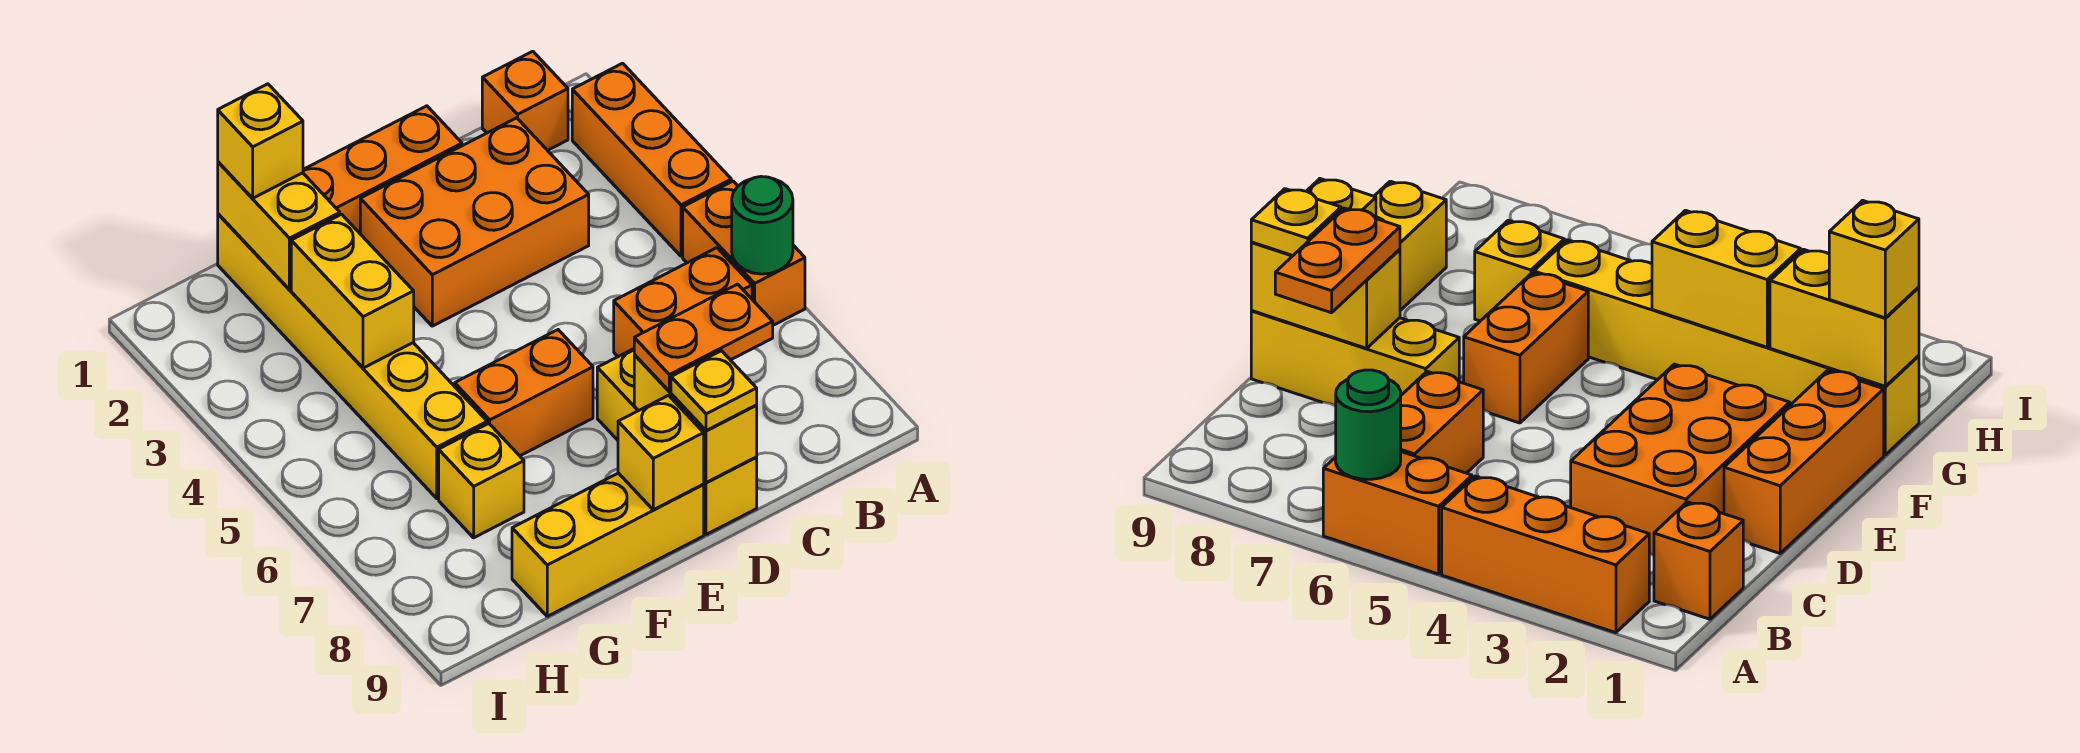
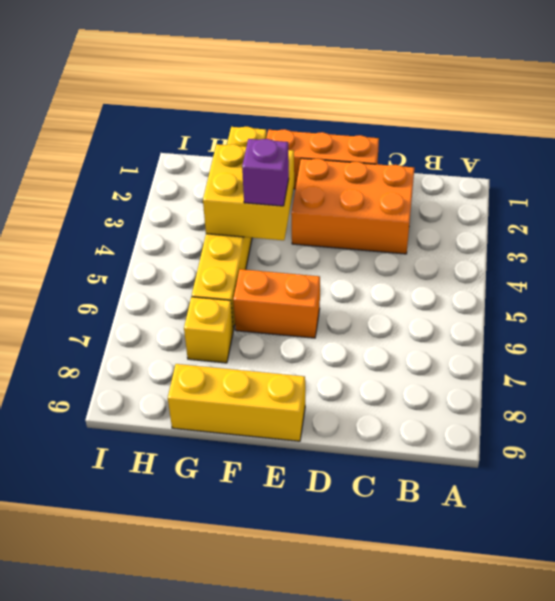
yellow 2x2 brick [203,144,294,240] -> yellow 1x2 brick [291,214,414,368]
purple 1x1 brick [242,139,289,206] -> none
none -> orange 1x3 brick [572,63,731,256]
none -> orange 1x2 brick [683,181,805,325]
none -> orange 1x1 brick [482,51,568,150]

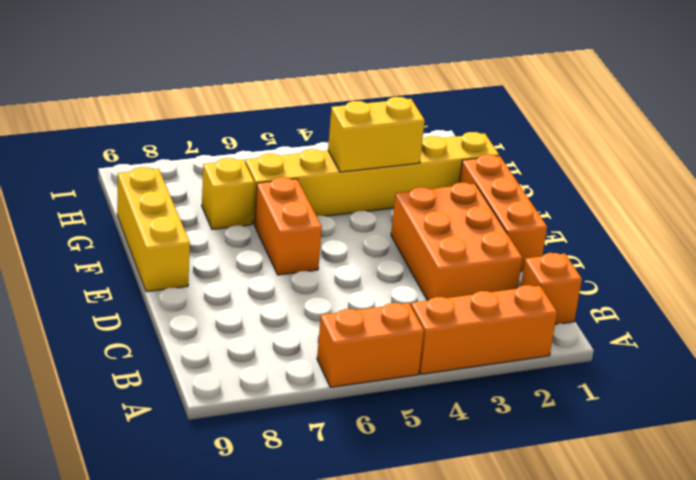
none -> orange 1x2 brick [614,248,752,357]
none -> yellow 1x3 brick [597,349,757,535]
none -> green 1x1 round brick [732,177,793,274]

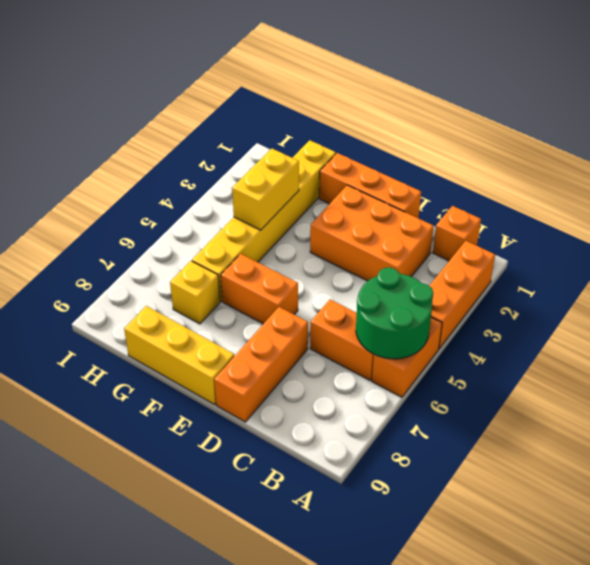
green 2x2 round brick [356,267,433,359] -> green 1x1 round brick [732,177,793,274]
orange 1x3 brick [214,307,308,422] -> yellow 1x3 brick [597,349,757,535]
none -> yellow 1x2 brick [634,355,757,483]
none -> yellow 1x1 brick [618,395,704,510]
none -> yellow 1x2 brick [218,162,340,290]

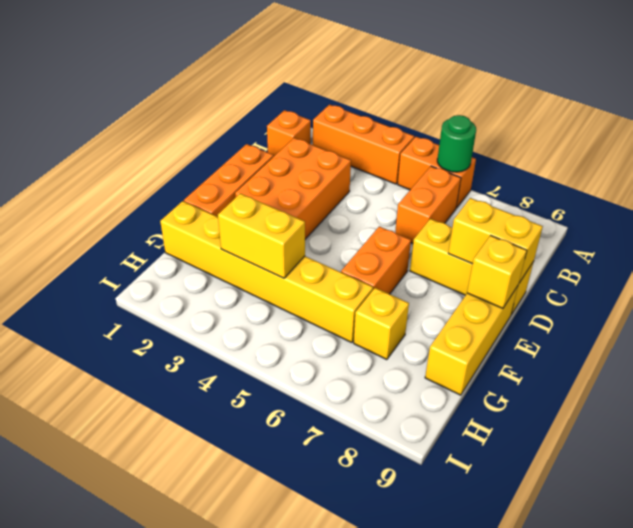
none -> yellow 1x2 brick [218,162,340,290]
none -> orange 1x2 plate [634,284,773,391]
none -> yellow 1x1 plate [671,351,757,431]

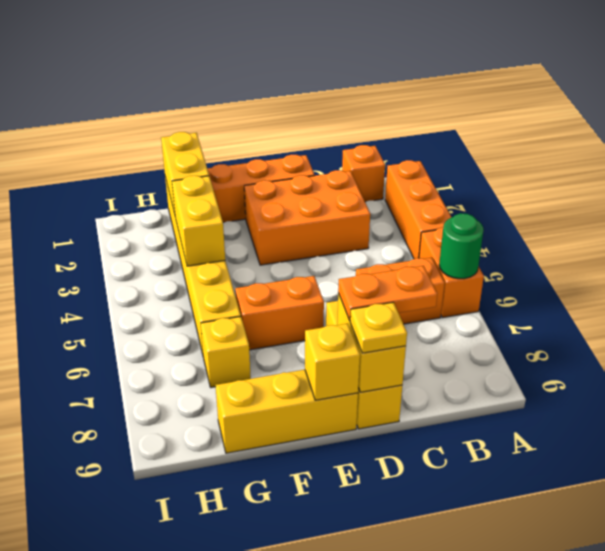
none -> yellow 1x1 brick [218,84,303,198]

